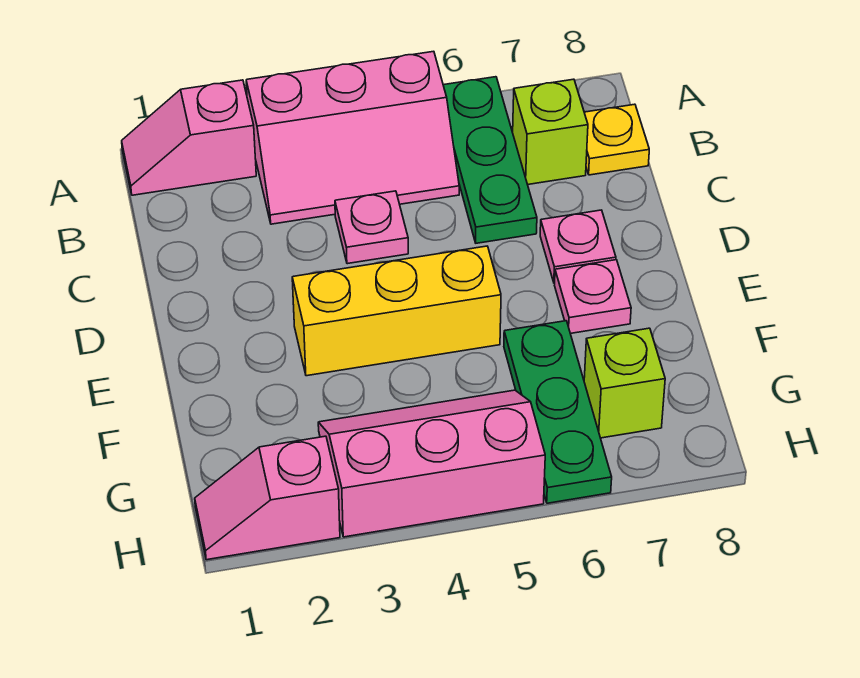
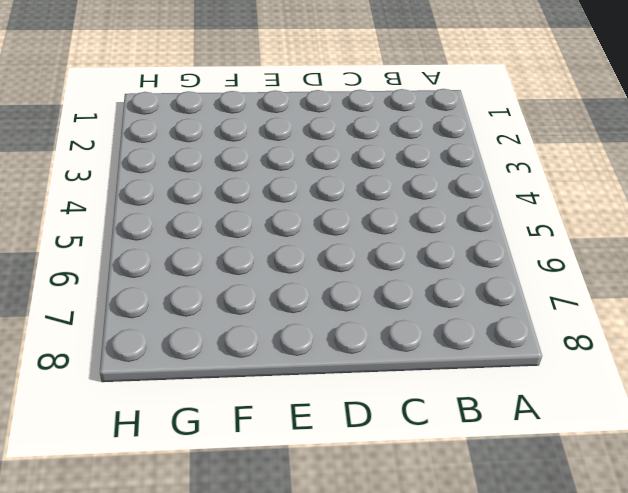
none -> pink 1x2 slope [122,80,256,195]
none -> pink 2x3 slope [246,51,459,224]
none -> green 1x3 plate [443,77,537,243]

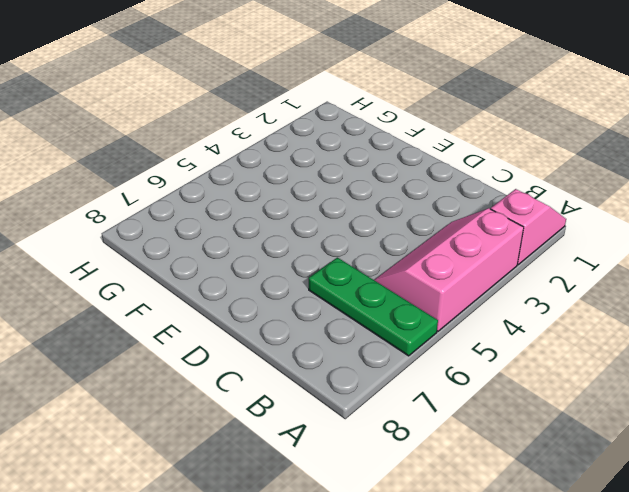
none -> lime 1x1 brick [513,79,588,185]
none -> yellow 1x1 plate [584,104,649,175]
none -> pink 1x1 plate [335,191,408,264]

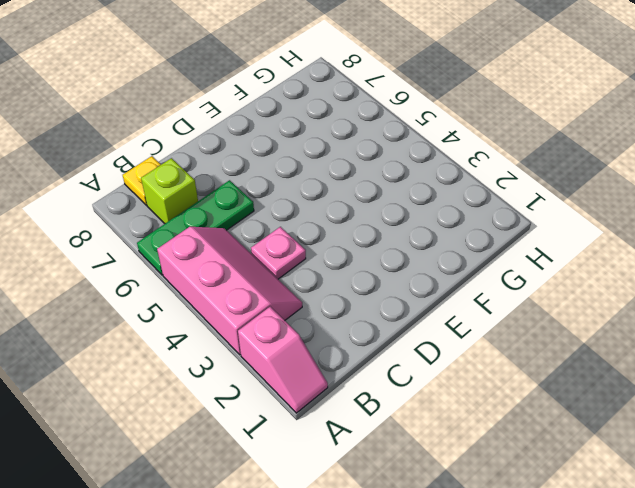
none -> pink 1x1 plate [540,210,616,283]
none -> yellow 1x3 brick [292,246,501,376]
none -> pink 1x1 plate [555,260,631,334]

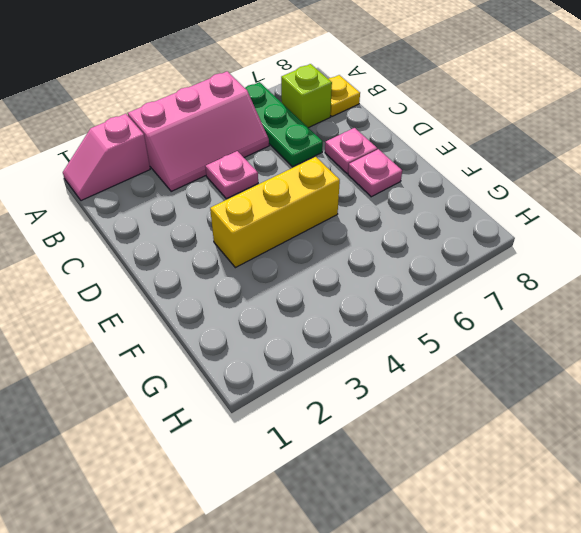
none -> green 1x3 plate [504,321,612,503]
none -> pink 2x3 slope [318,390,545,537]
none -> lime 1x1 brick [584,328,665,438]

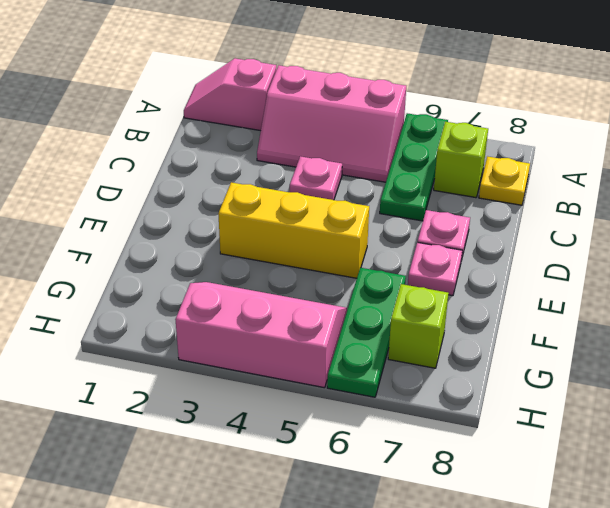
none -> pink 1x2 slope [195,436,340,560]

